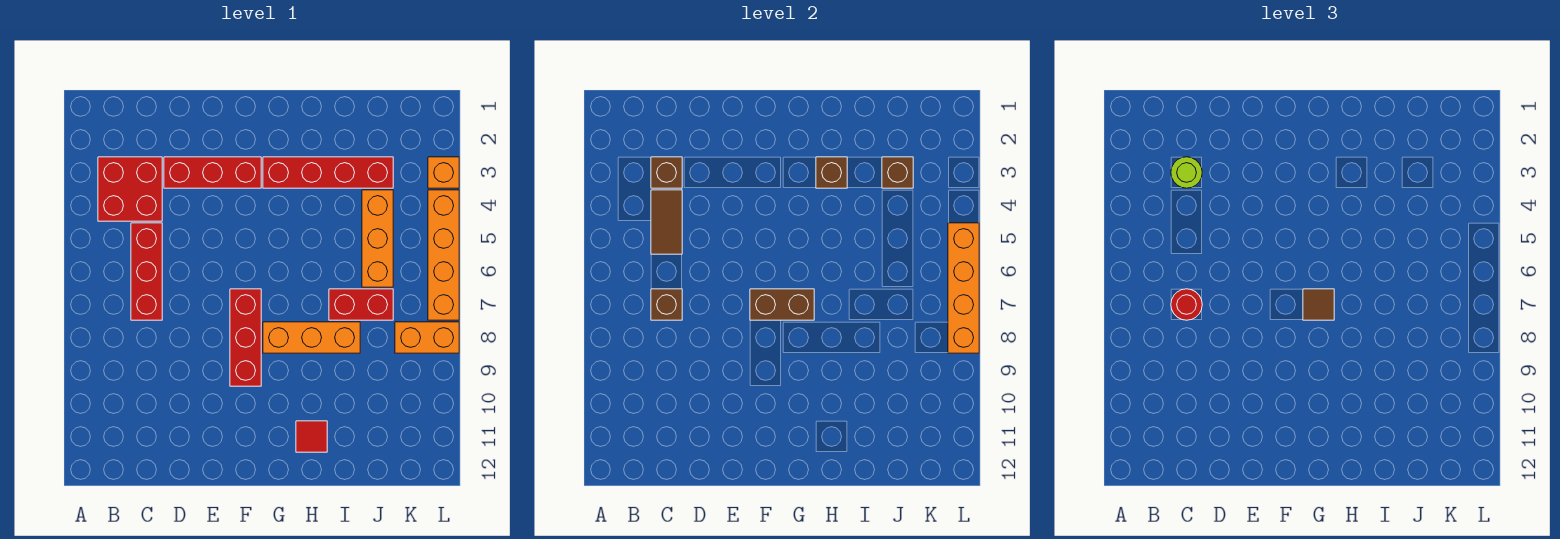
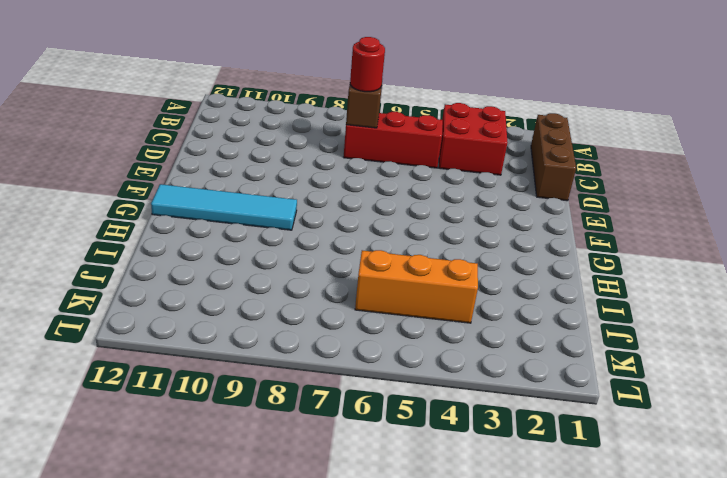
brown 1x3 brick [531,113,576,201] -> none
cyan 1x4 tile [151,184,297,230] -> none
none -> red 1x3 brick [164,157,261,188]
none -> red 1x3 brick [230,289,261,386]
none -> red 1x4 brick [263,157,393,188]

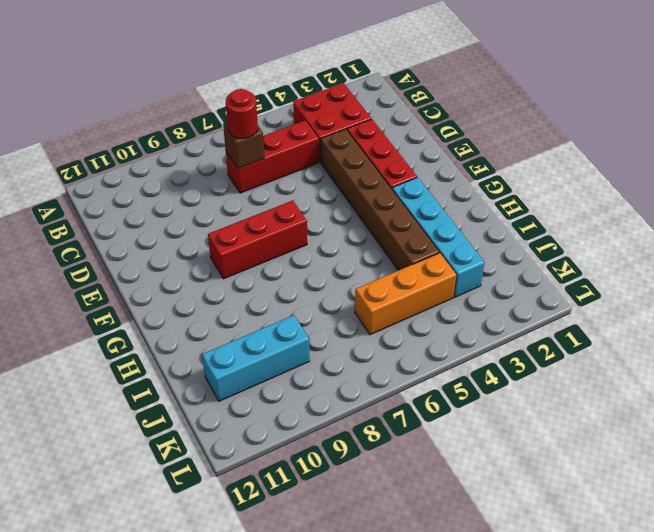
brown 1x6 brick [321,129,439,270] -> none
cyan 1x4 brick [392,178,485,297] -> red 1x4 brick [263,157,393,188]
cyan 1x3 brick [202,315,310,401] -> none
none -> orange 1x3 brick [263,322,360,353]
none -> red 1x1 tile [296,421,327,452]
none -> red 1x2 brick [329,289,393,320]

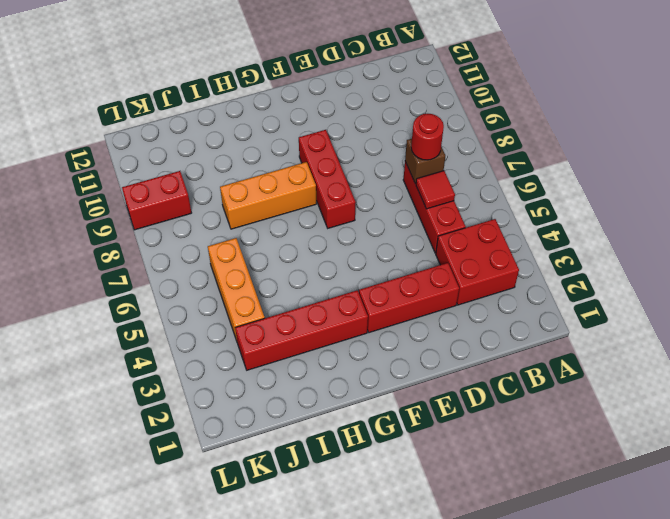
red 1x1 tile [416,171,455,209] -> red 1x1 tile moved to [296,421,327,452]
red 1x2 brick [122,171,191,230] -> red 1x2 brick moved to [329,289,393,320]
none -> orange 1x2 brick [395,322,459,353]
none -> orange 1x1 brick [428,157,459,188]
none -> orange 1x4 brick [428,190,459,320]

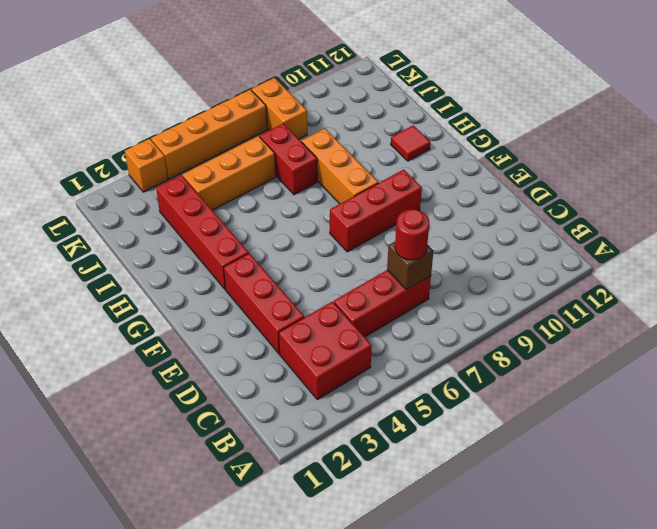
none -> brown 1x1 brick [651,157,682,188]
none -> brown 1x2 tile [651,190,682,254]
none -> brown 1x2 brick [750,289,814,320]

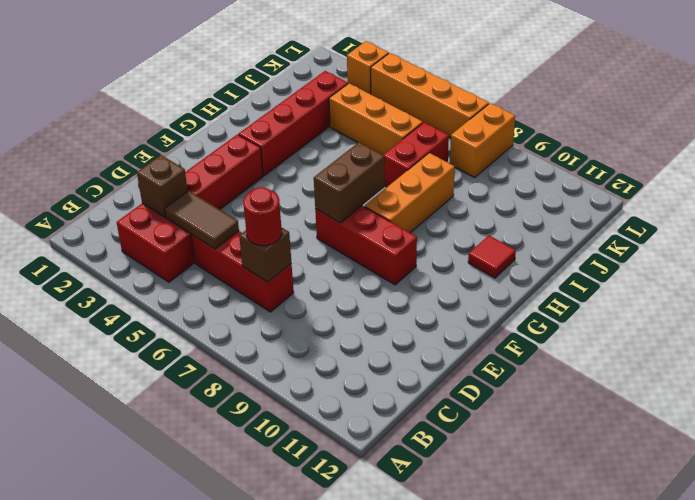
none -> brown 1x1 brick [816,157,847,188]
none -> brown 1x1 brick [882,157,913,188]
none -> orange 1x4 brick [948,223,979,353]

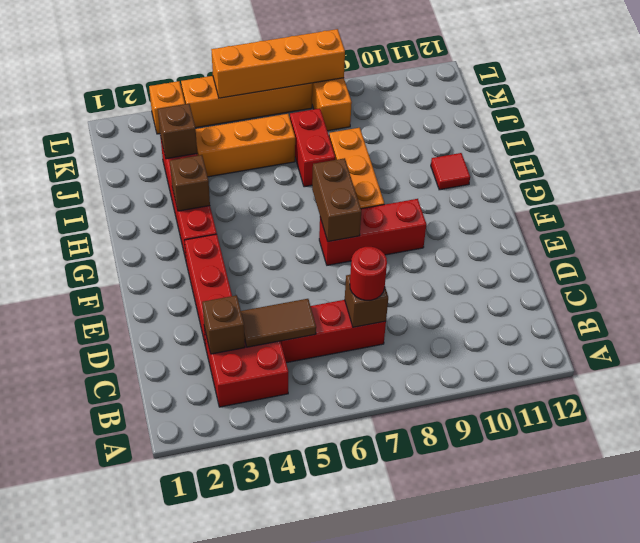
none -> lime 1x1 round brick [1171,157,1202,188]
none -> brown 1x1 tile [1303,289,1334,320]

